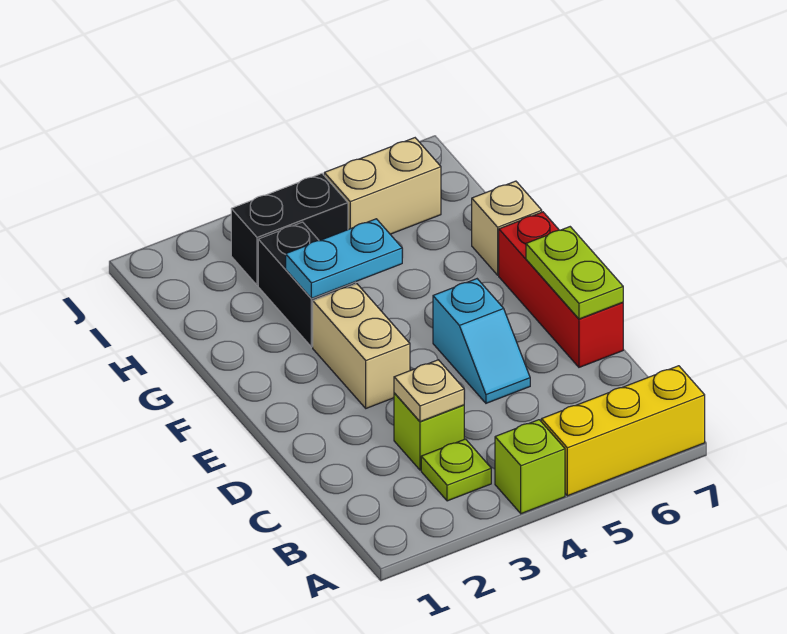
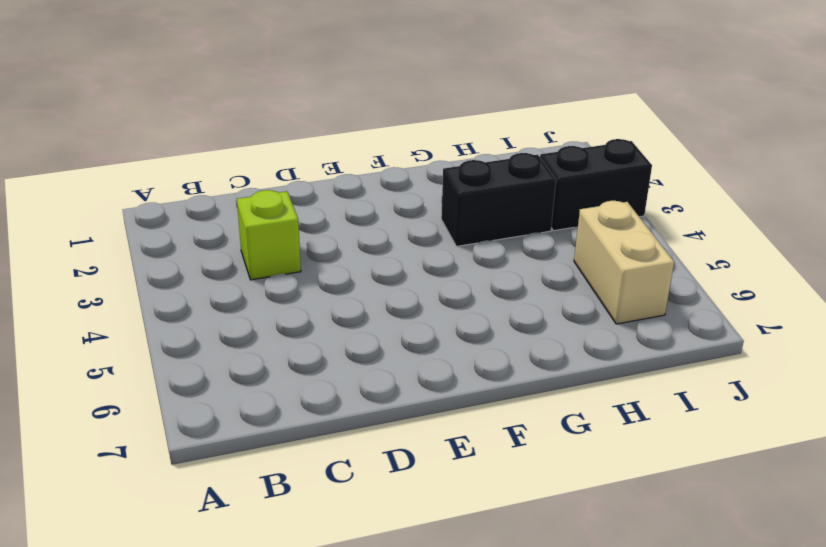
black 1x2 brick [540,139,652,231] -> black 1x2 brick turned to [231,174,348,286]
none -> lime 1x1 brick [495,420,565,514]
none -> yellow 1x3 brick [541,366,705,496]
none -> lime 1x1 plate [421,439,491,501]

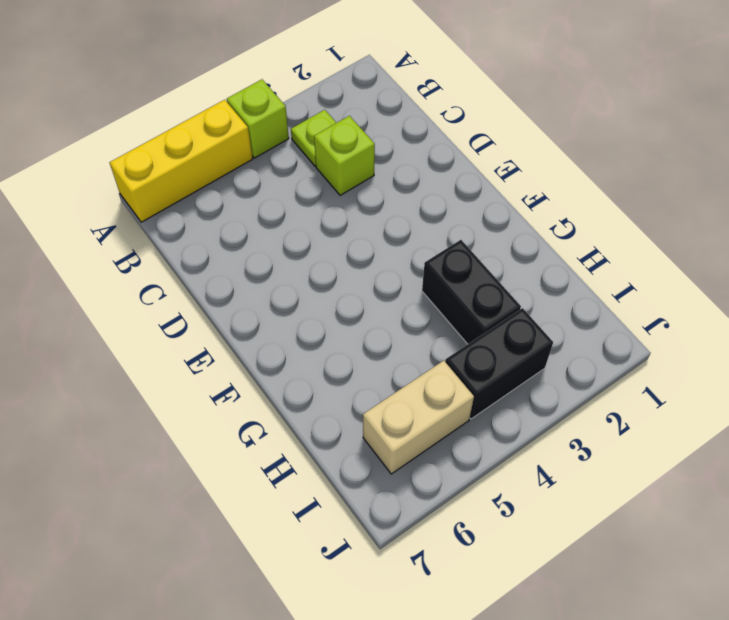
none -> cyan 1x2 slope [433,279,530,403]
none -> red 1x3 brick [499,212,623,367]
none -> tan 1x2 brick [313,284,410,408]

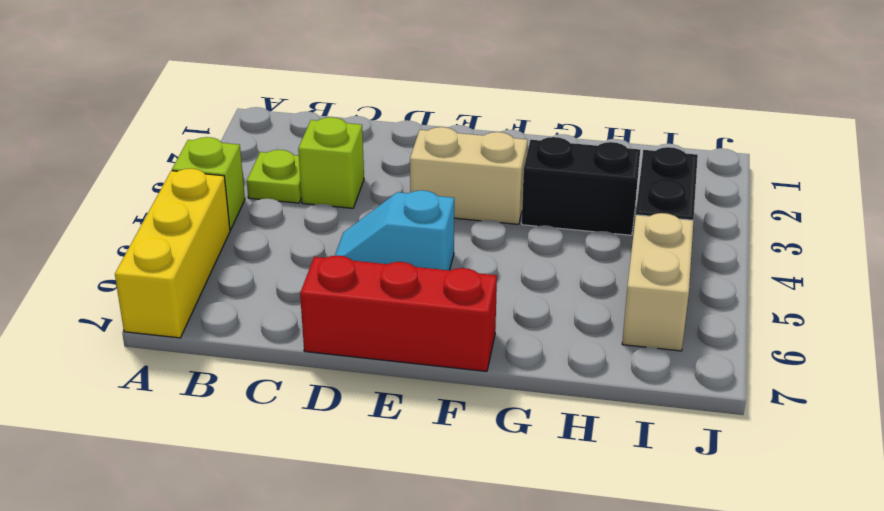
none -> tan 1x1 brick [472,181,542,275]
none -> tan 1x1 plate [394,360,464,422]
none -> lime 1x2 plate [526,227,623,319]

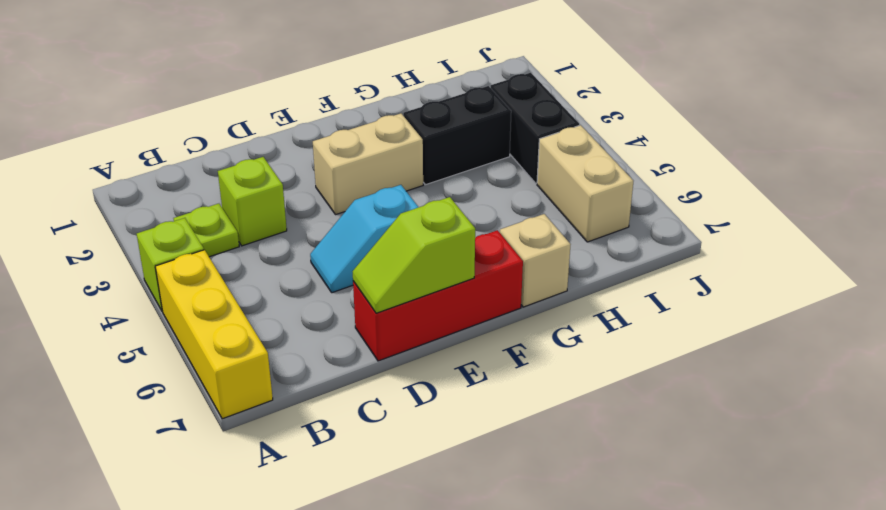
lime 1x2 slope [353,197,475,313] -> lime 1x2 plate [526,227,623,319]
none -> tan 1x1 plate [394,360,464,422]
none -> cyan 1x2 plate [286,219,402,299]

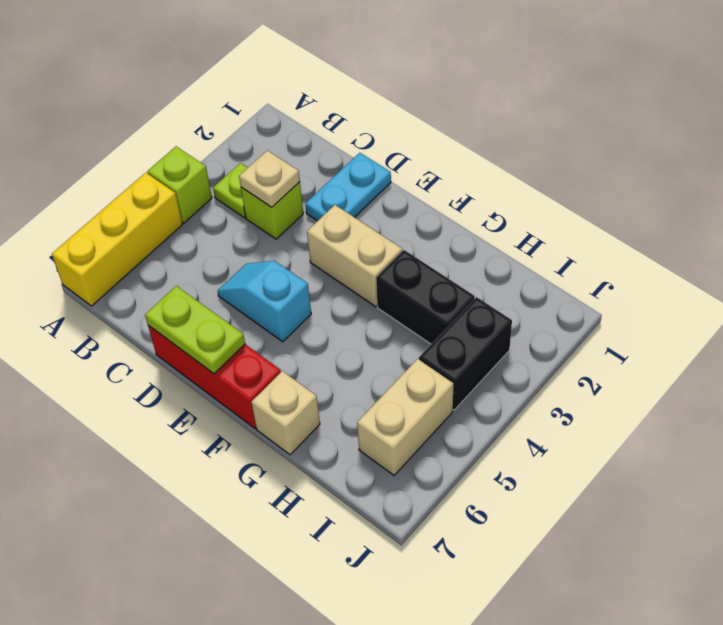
cyan 1x2 plate [305,153,391,221] -> cyan 1x2 plate moved to [286,219,402,299]

